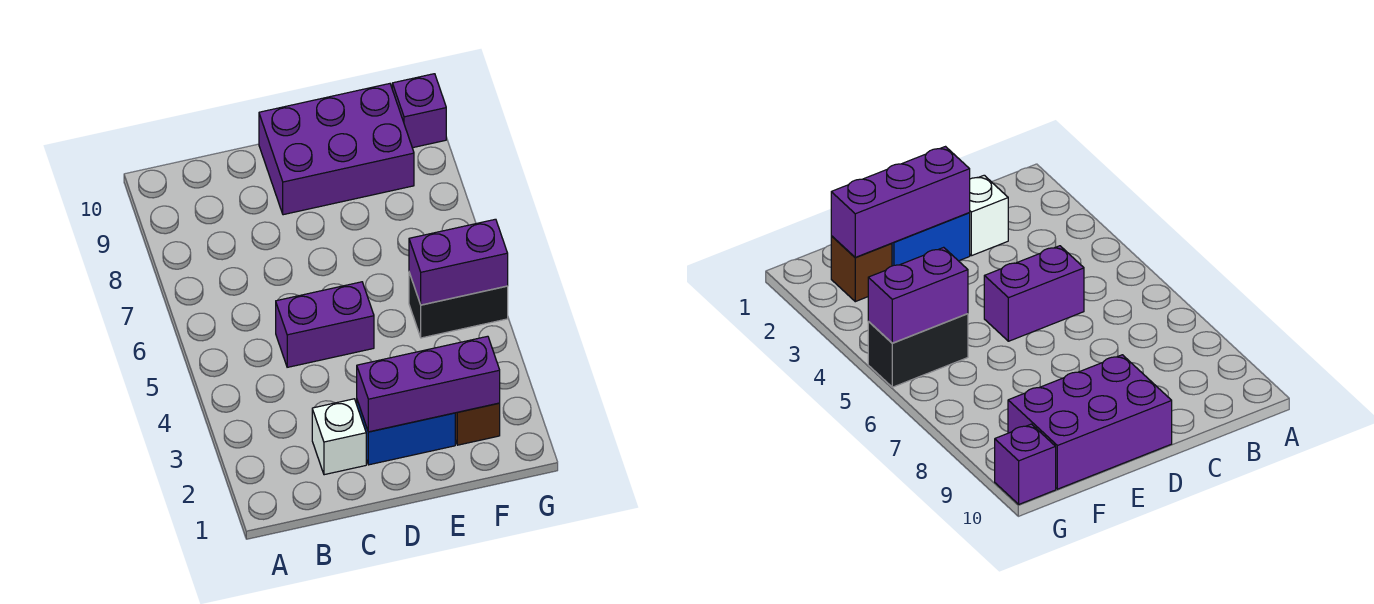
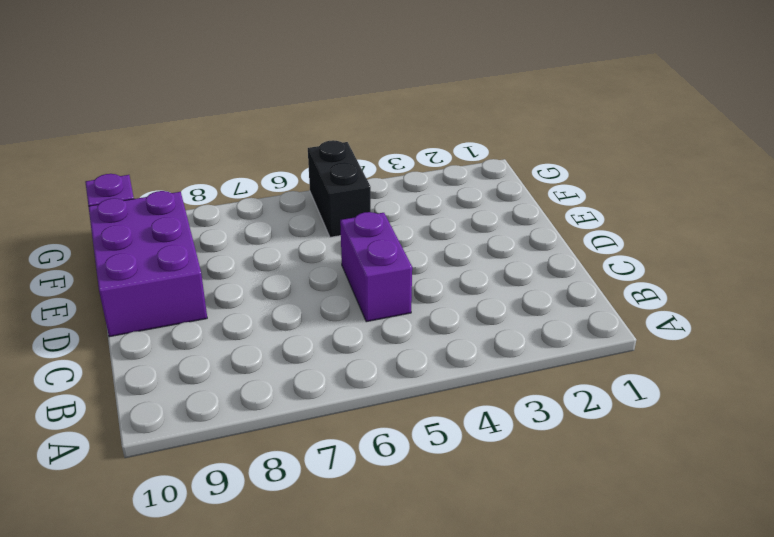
none -> white 1x1 brick [312,399,366,475]
none -> blue 1x2 brick [357,401,455,465]

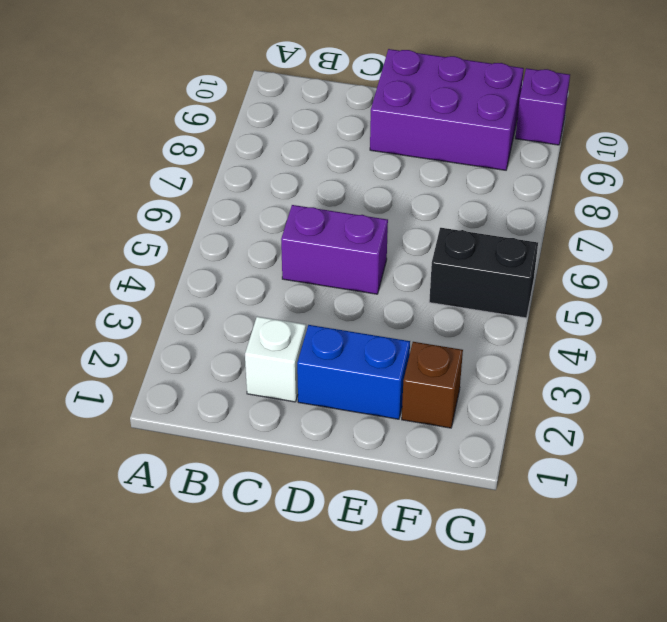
none -> purple 1x3 brick [357,336,500,432]
none -> purple 1x2 brick [409,219,508,305]

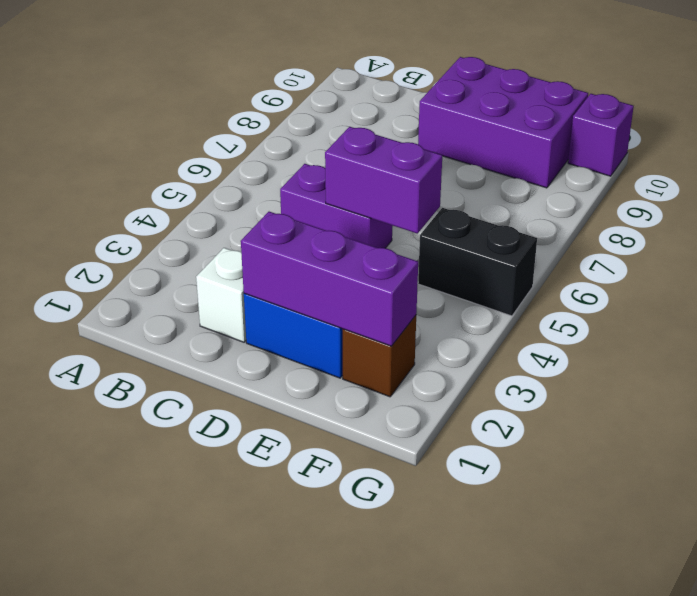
purple 1x2 brick [325,127,442,234] -> purple 1x2 brick moved to [409,219,508,305]

